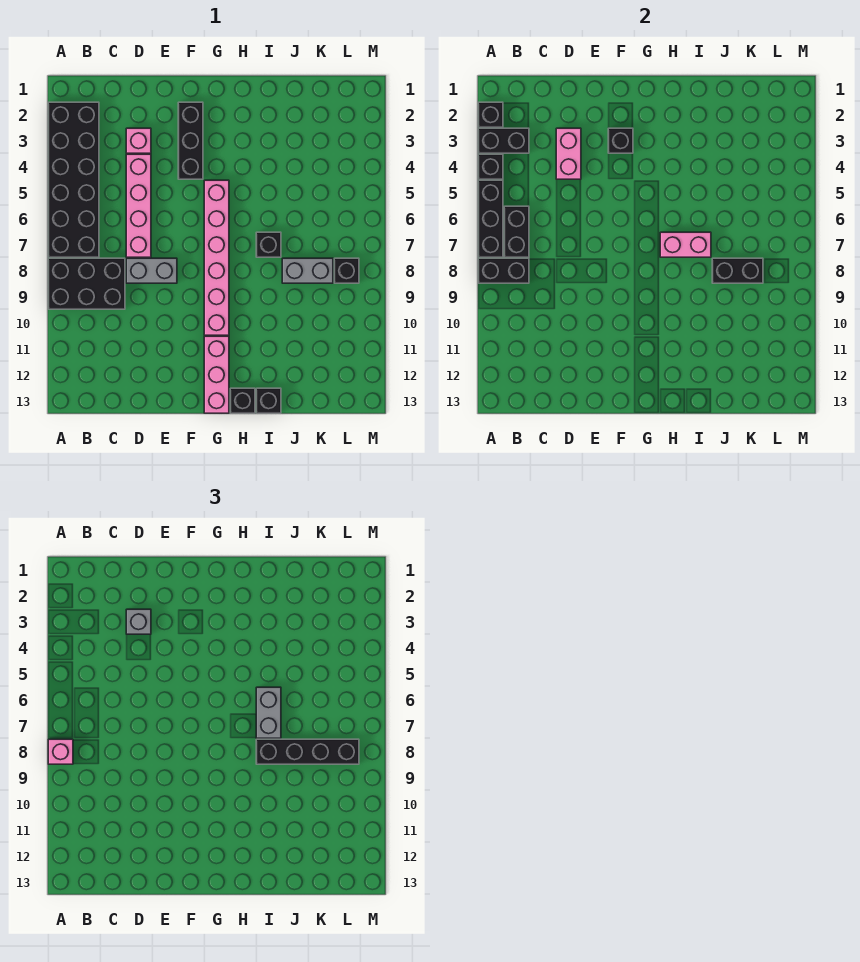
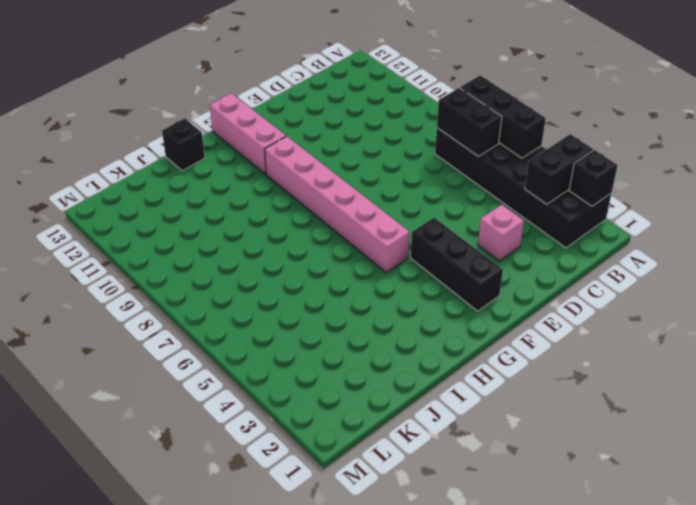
none -> black 2x3 brick [48,258,125,309]
none -> pink 1x4 brick [126,154,151,257]
none -> grey 1x2 brick [126,258,177,283]

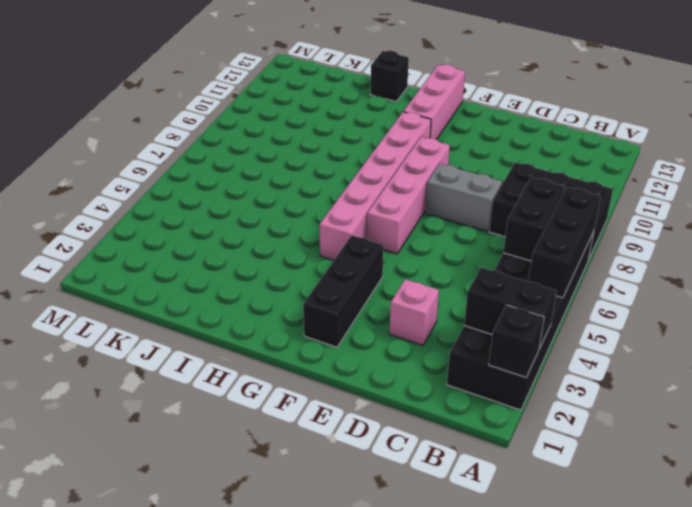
pink 1x4 brick [367,137,450,254] -> pink 1x4 brick moved to [126,154,151,257]
none -> black 1x1 brick [230,388,255,413]
none -> black 1x1 brick [256,232,281,257]
none -> grey 1x2 brick [282,258,333,283]

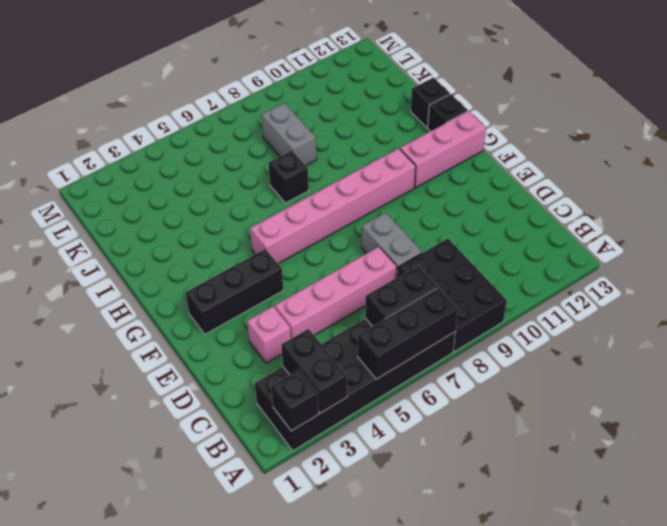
none -> black 1x1 brick [334,258,359,283]
none -> black 1x1 brick [478,154,503,179]
none -> black 1x2 brick [478,258,529,283]

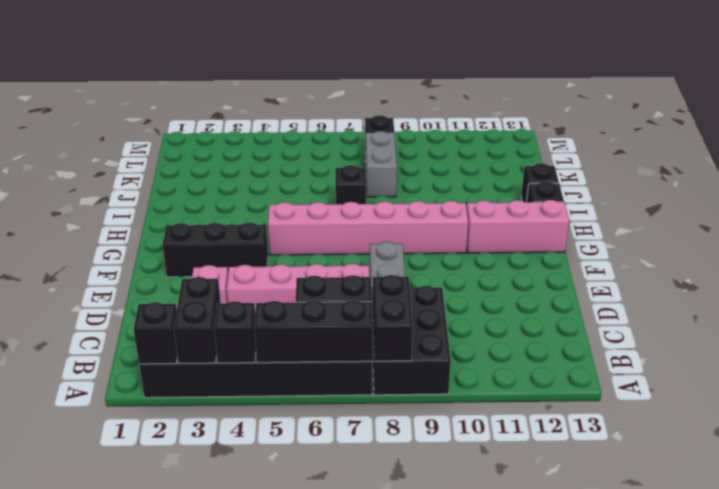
none -> pink 1x2 brick [556,128,581,179]
none -> black 1x1 brick [608,128,633,153]
none -> pink 1x2 brick [660,232,711,257]

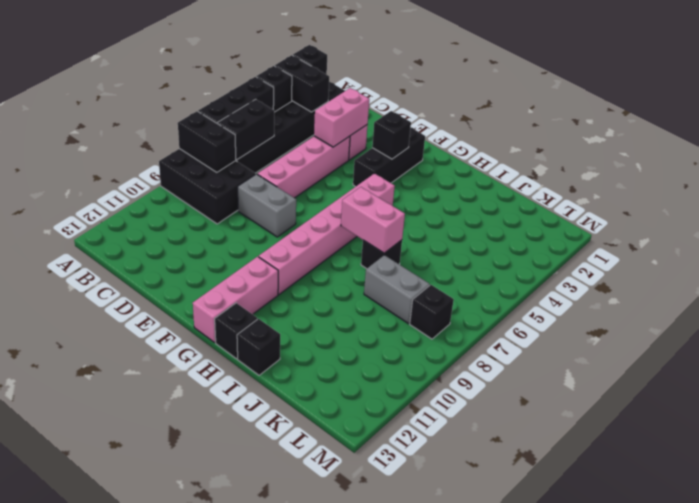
none -> black 1x2 brick [712,258,763,283]
none -> pink 1x1 brick [48,739,73,764]
none -> grey 1x1 brick [126,609,151,634]

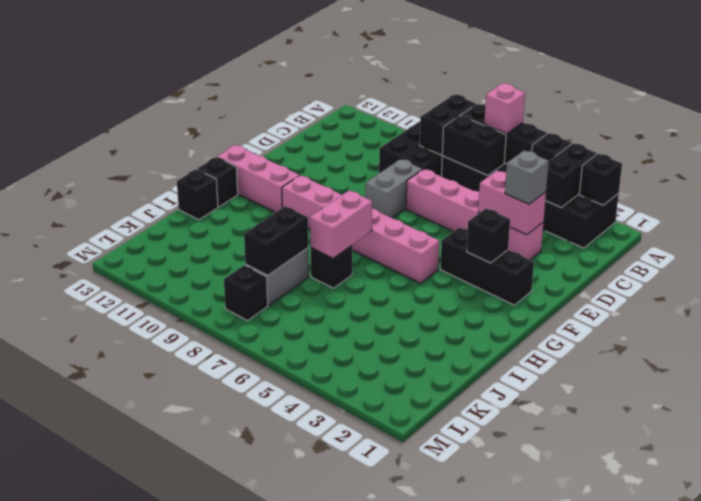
pink 1x1 brick [484,84,525,134] -> pink 1x1 brick moved to [48,739,73,764]
none -> grey 1x2 brick [256,687,281,738]
none -> black 1x4 brick [256,739,359,764]

